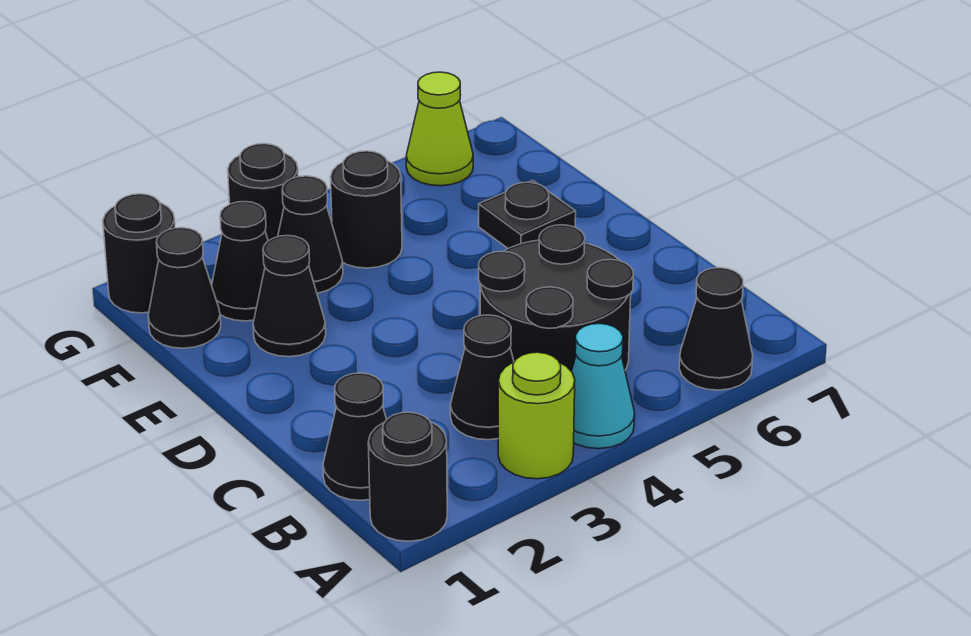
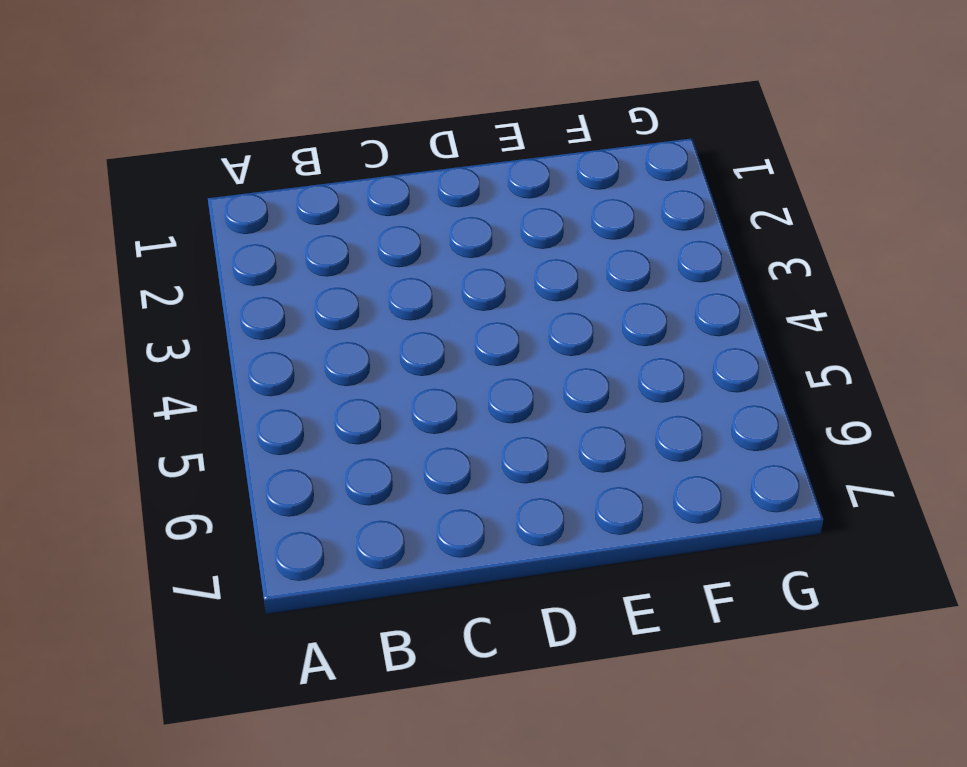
none -> black 1x1 round brick [368,412,447,541]
none -> lime 1x1 round brick [498,352,575,479]
none -> cyan 1x1 cone [571,324,635,449]

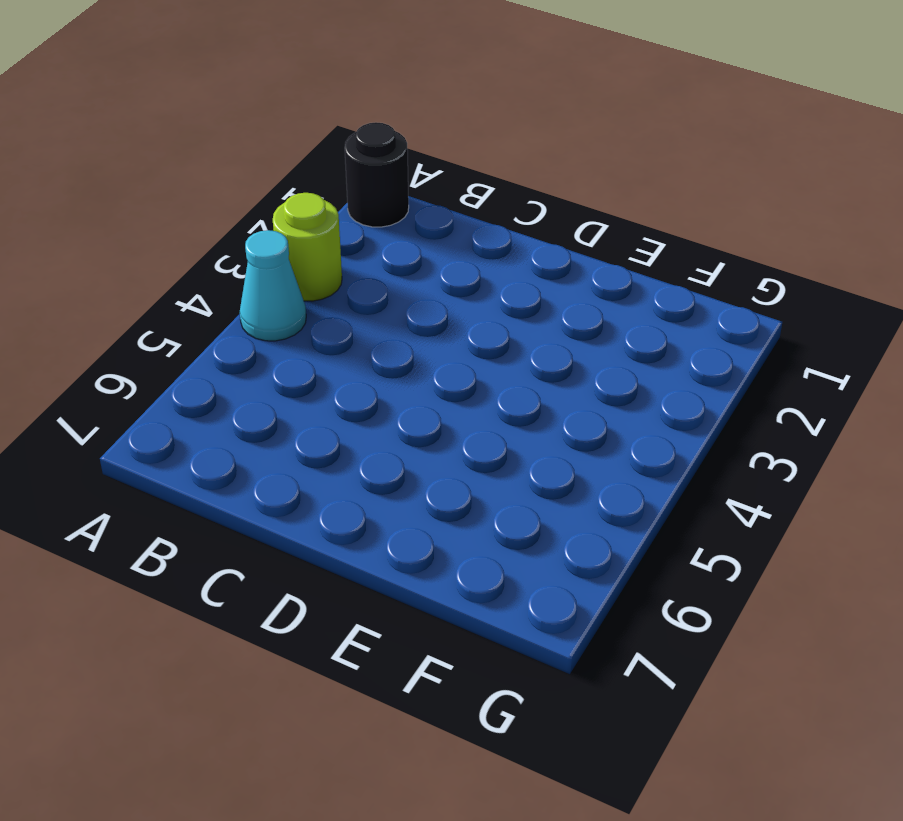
none -> black 1x1 cone [679,268,753,390]
none -> black 1x1 cone [323,373,387,500]
none -> black 1x1 cone [450,315,514,440]

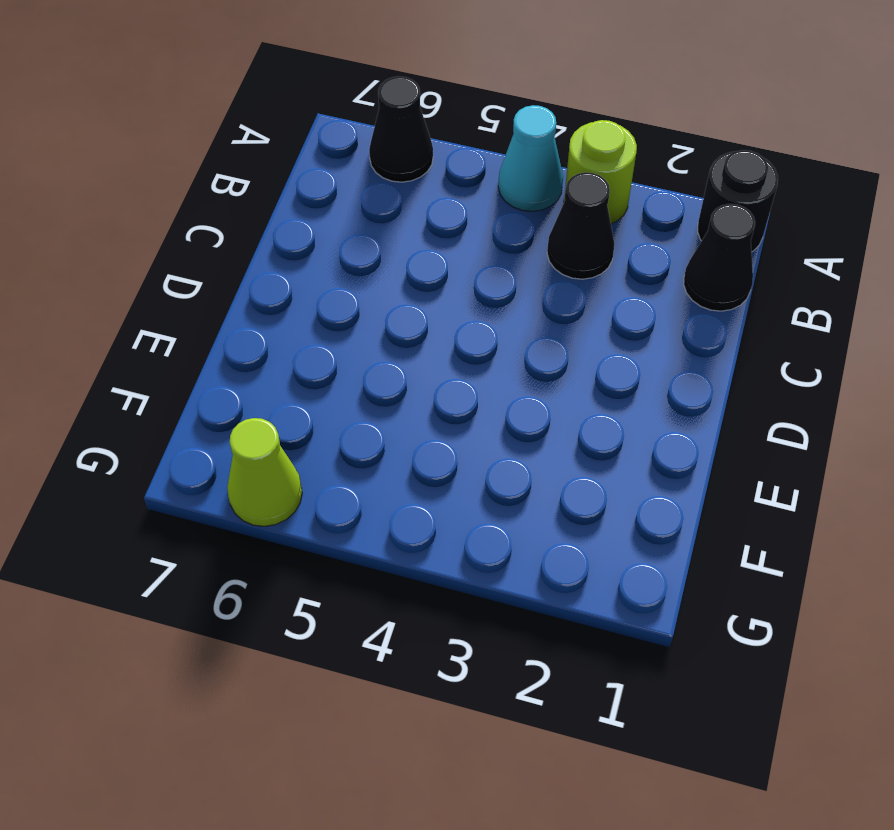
none -> black 2x2 round brick [479,225,633,371]
none -> black 1x1 cone [253,236,326,357]
none -> black 1x1 plate [479,180,576,248]

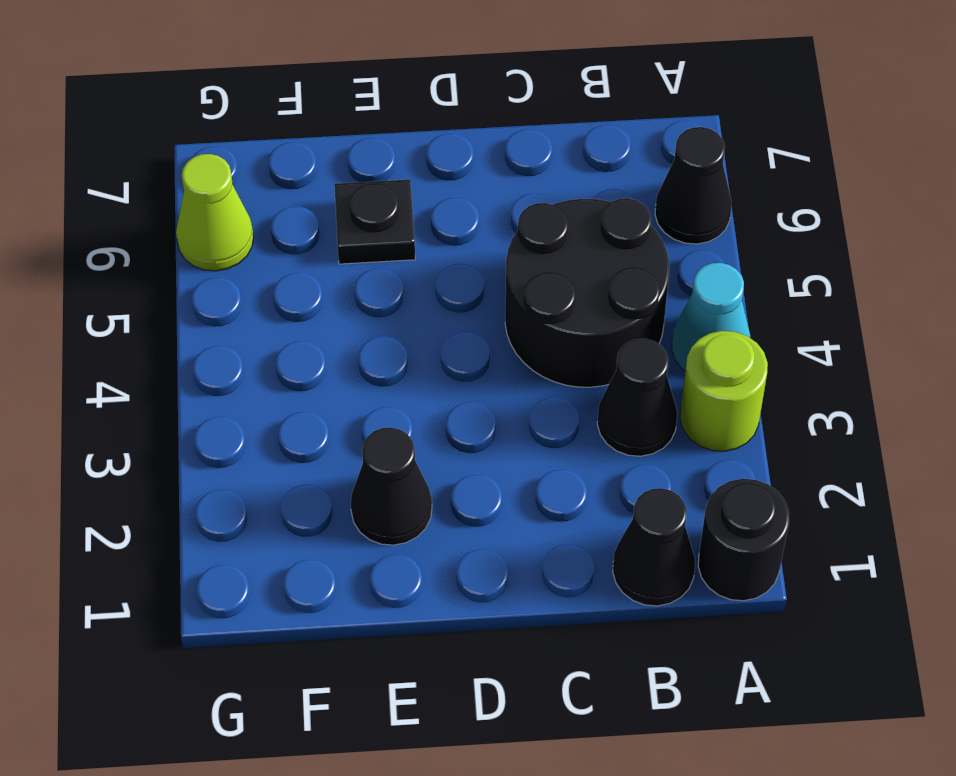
none -> black 1x1 cone [148,228,221,348]
none -> black 1x1 cone [212,202,268,321]
none -> black 1x1 cone [278,176,343,293]

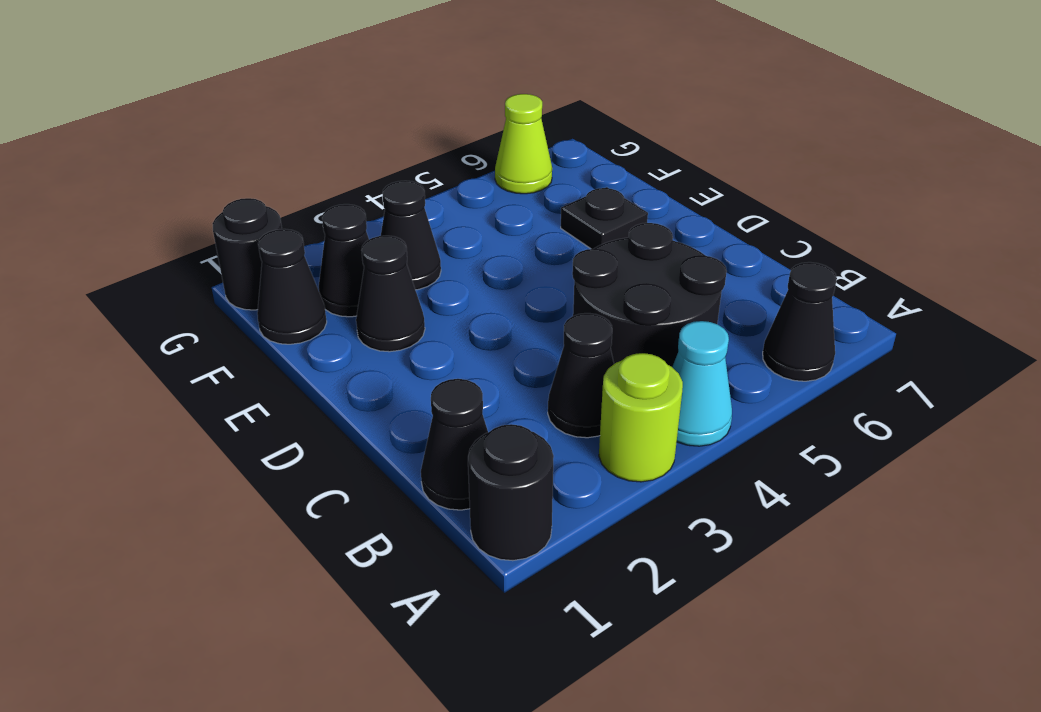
none -> black 1x1 round brick [331,151,402,268]
none -> black 1x1 round brick [228,144,298,241]

